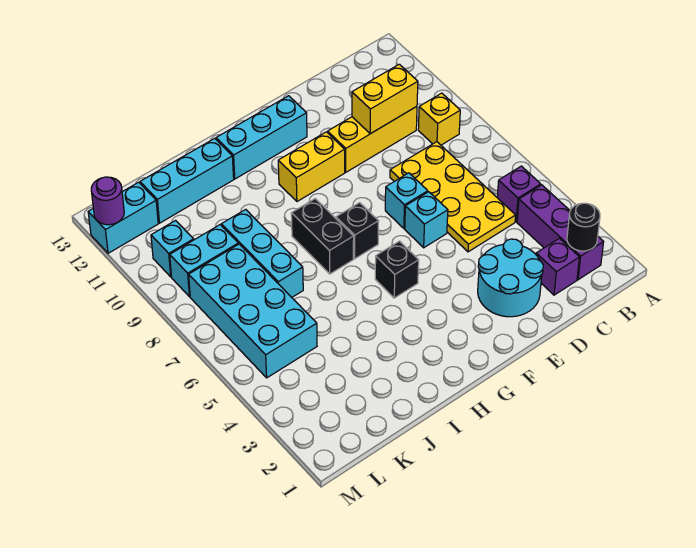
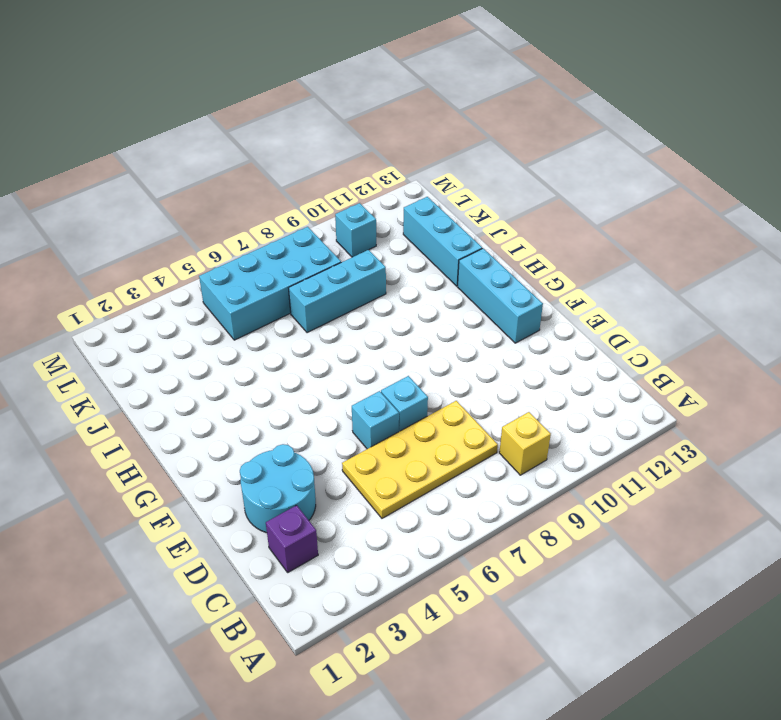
none -> purple 1x3 brick [517,185,604,280]
none -> purple 1x1 brick [497,166,541,222]
none -> yellow 1x3 brick [328,106,417,172]

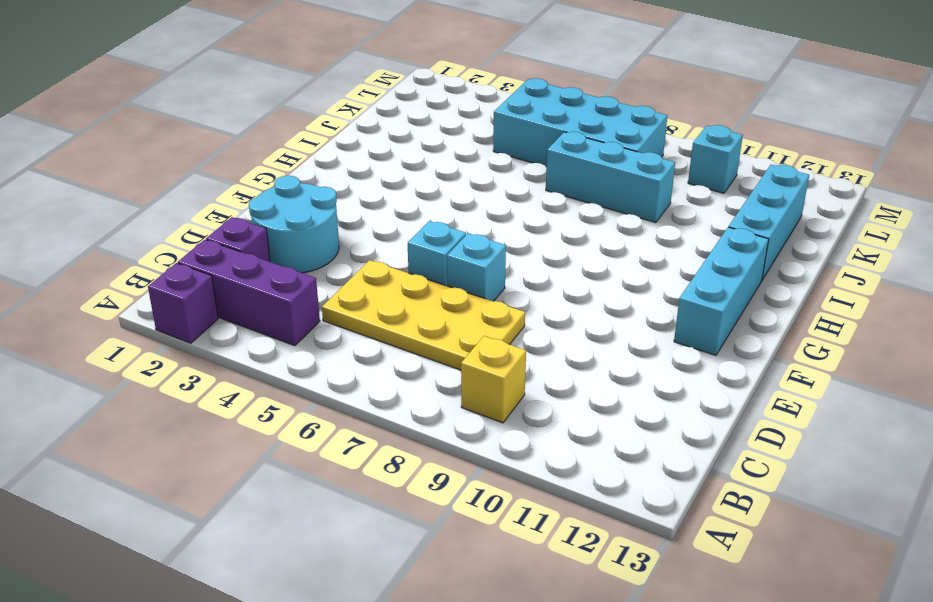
purple 1x1 brick [148,263,218,343] -> purple 1x1 brick moved to [497,166,541,222]
none -> yellow 1x3 brick [328,106,417,172]
none -> yellow 1x2 brick [278,132,345,201]
none -> black 1x1 brick [375,241,419,298]

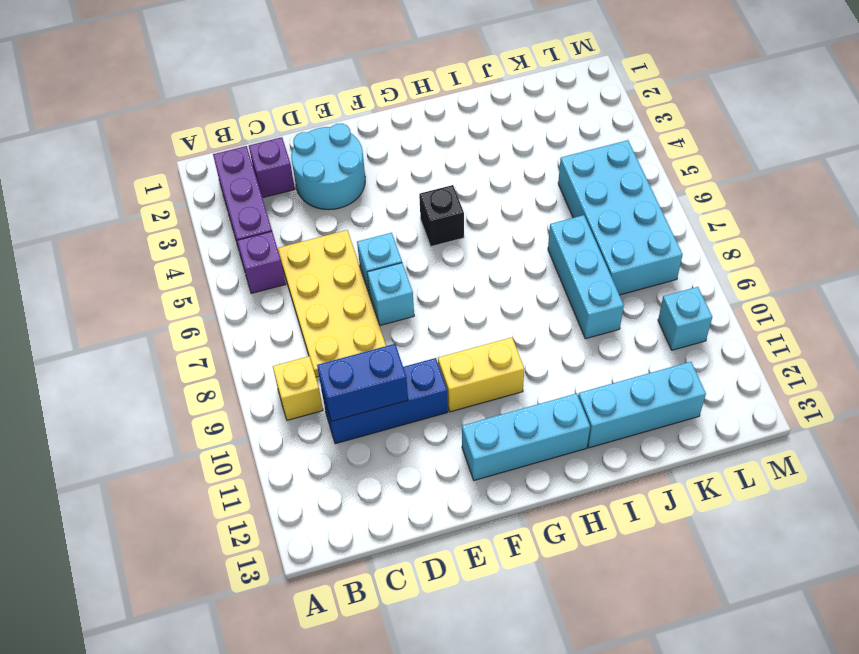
blue 1x3 brick [322,358,448,444] -> yellow 1x3 brick [328,106,417,172]
blue 1x2 brick [317,344,408,422] -> yellow 1x2 brick [352,64,418,134]
none -> black 1x1 brick [336,203,379,259]
none -> black 1x2 brick [291,199,354,274]
none -> cyan 1x2 brick [170,225,238,297]

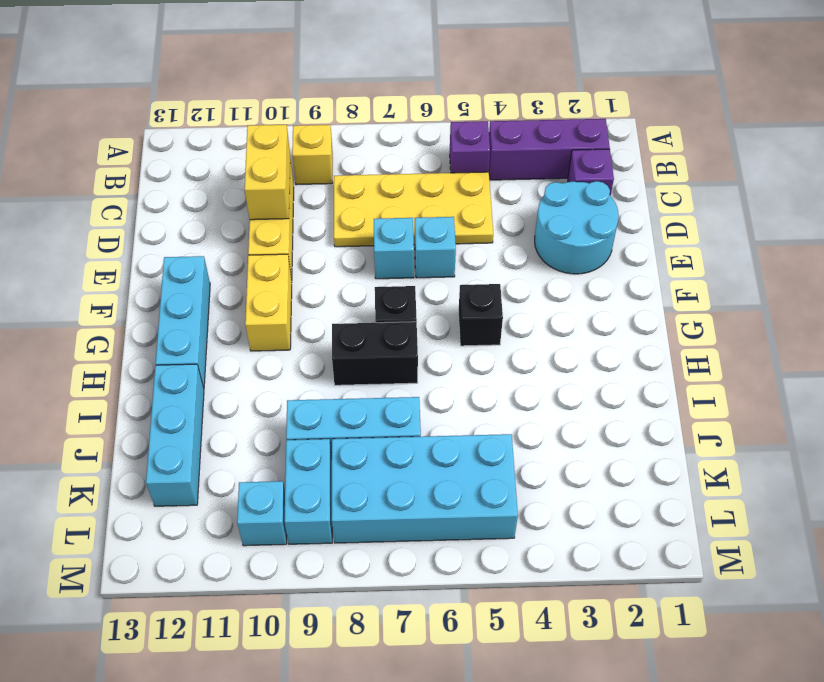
none -> cyan 1x2 brick [88,182,158,253]
none -> black 1x1 round brick [567,203,600,251]
none -> purple 1x1 round brick [91,177,124,225]

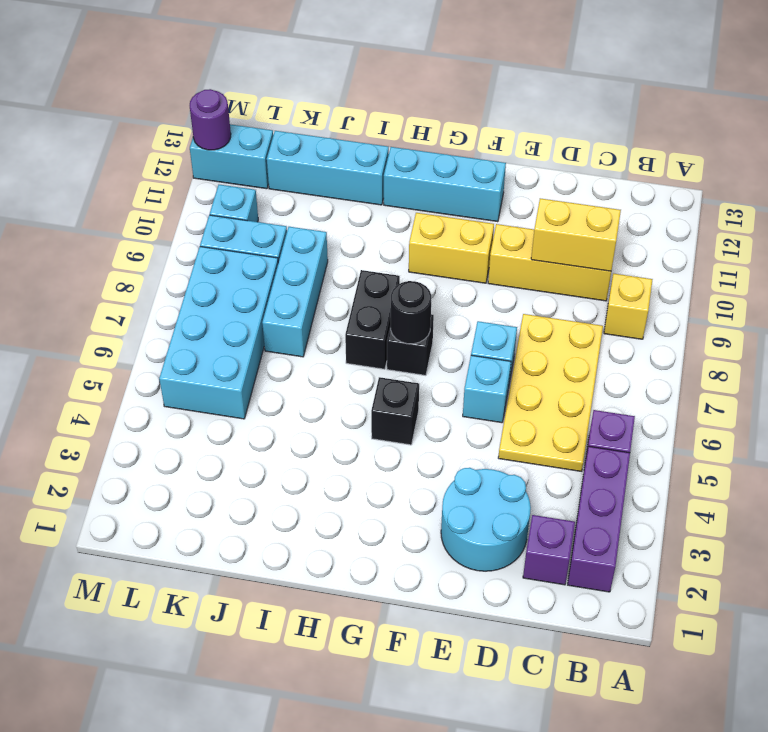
black 1x1 round brick [391,281,431,344] -> black 1x1 round brick moved to [567,203,600,251]

